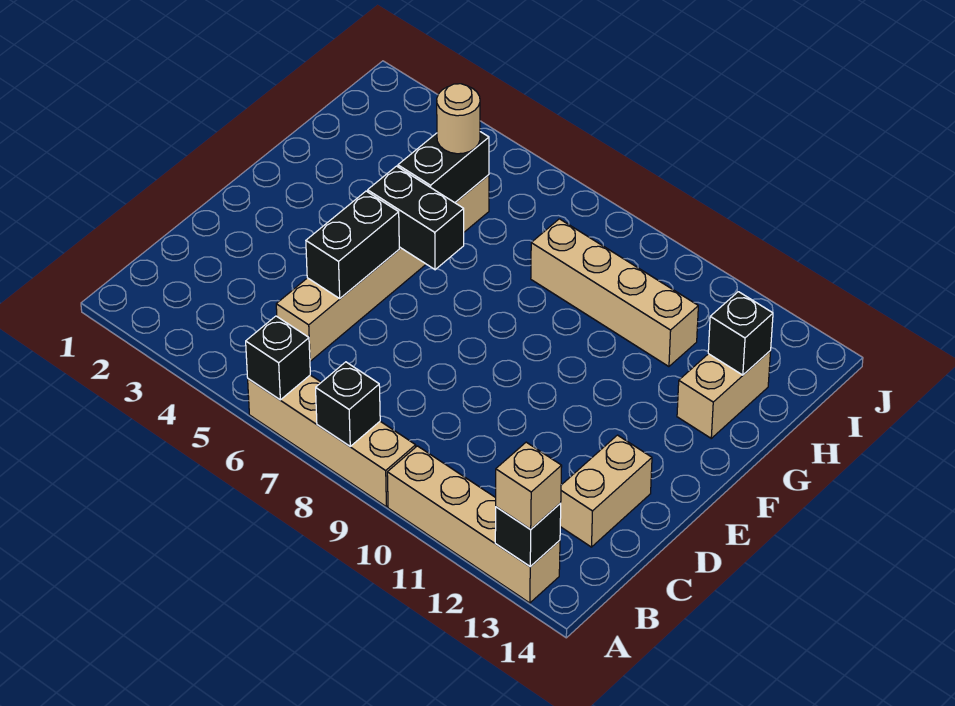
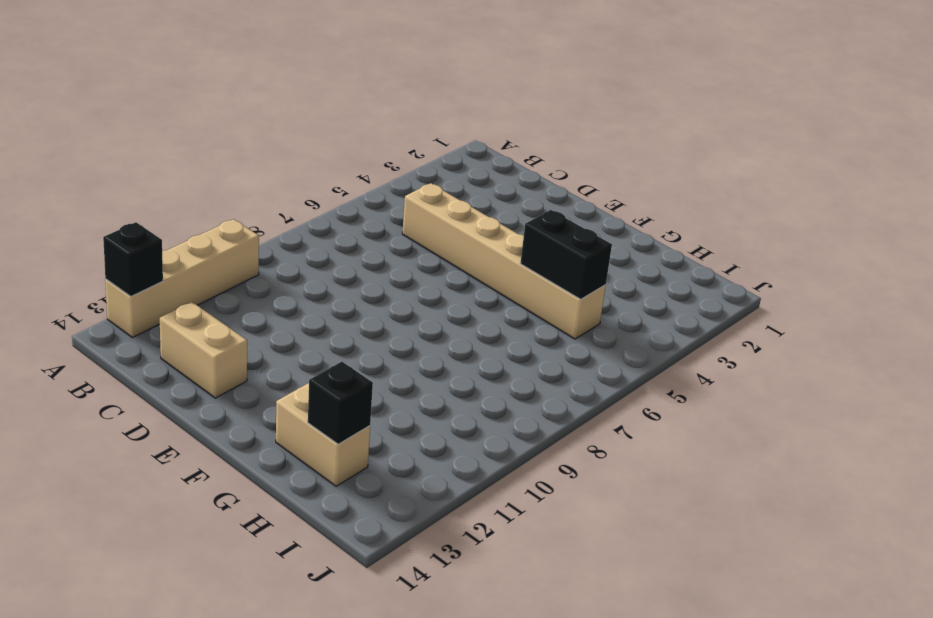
none -> tan 1x4 brick [248,375,416,507]
none -> tan 1x4 brick [531,219,698,367]
none -> black 1x1 brick [246,316,310,400]

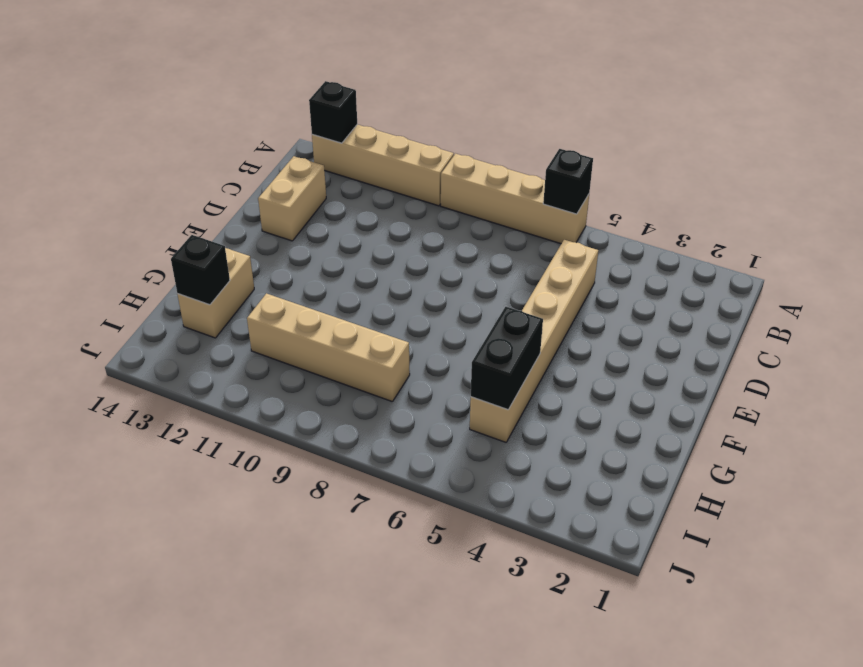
none -> black 1x1 brick [316,362,380,446]
none -> black 1x2 brick [306,191,399,298]
none -> black 1x2 brick [368,166,464,270]

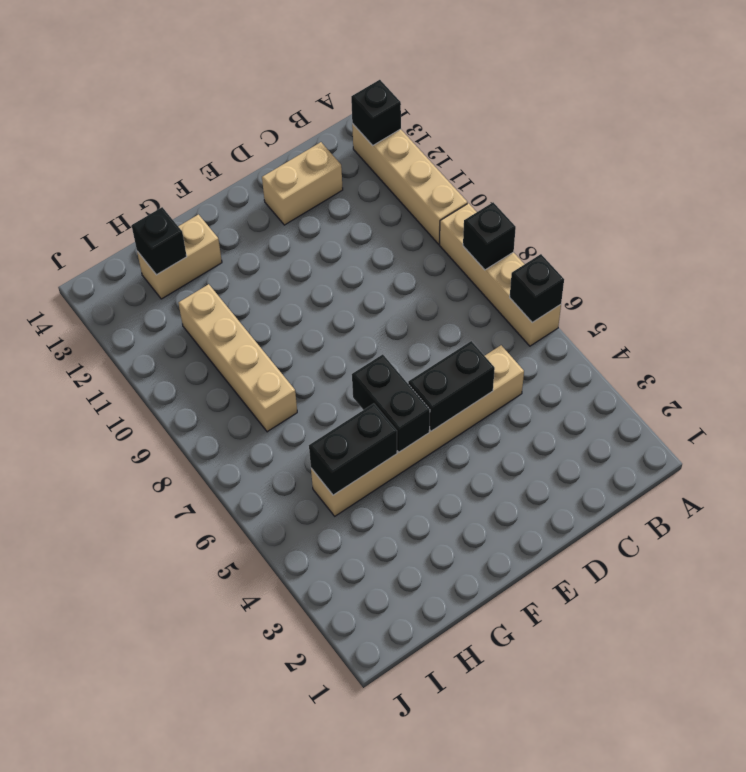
none -> tan 1x1 brick [496,442,562,529]
none -> tan 1x1 round brick [437,84,480,154]

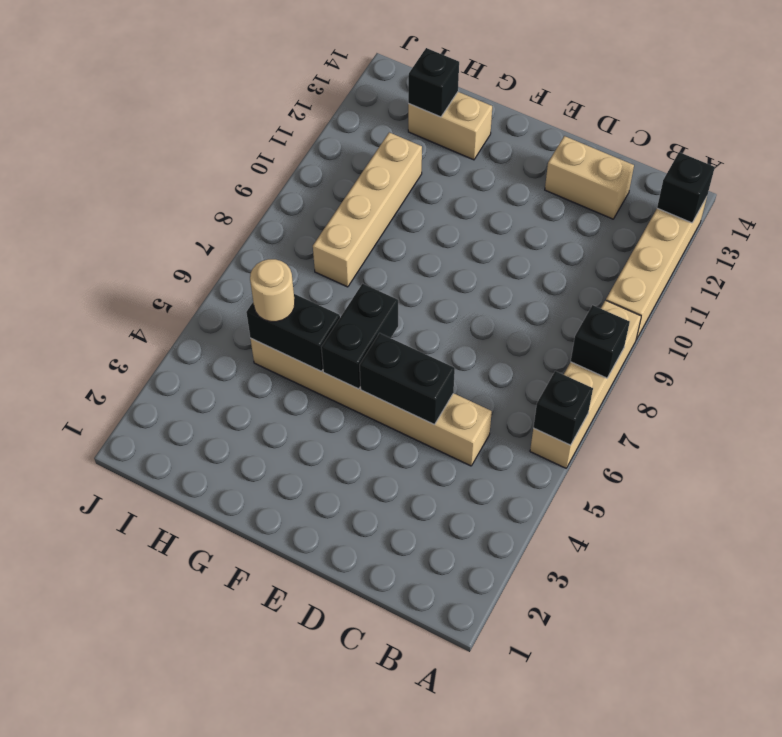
none -> tan 1x1 brick [496,442,562,529]

